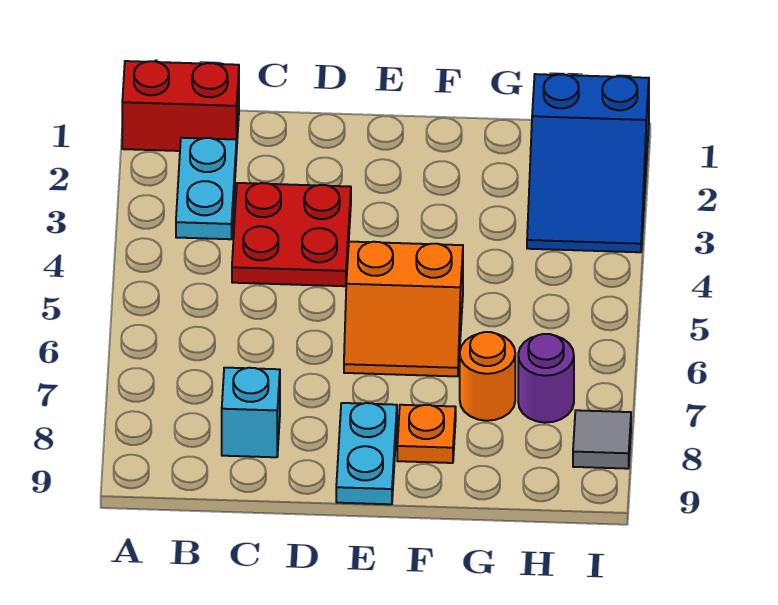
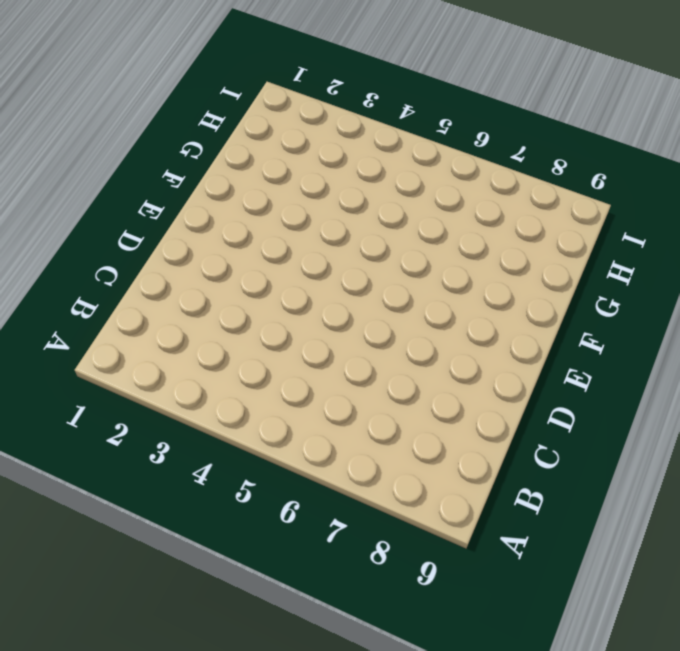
none -> red 1x2 brick [122,61,239,151]
none -> cyan 1x2 plate [176,138,237,239]

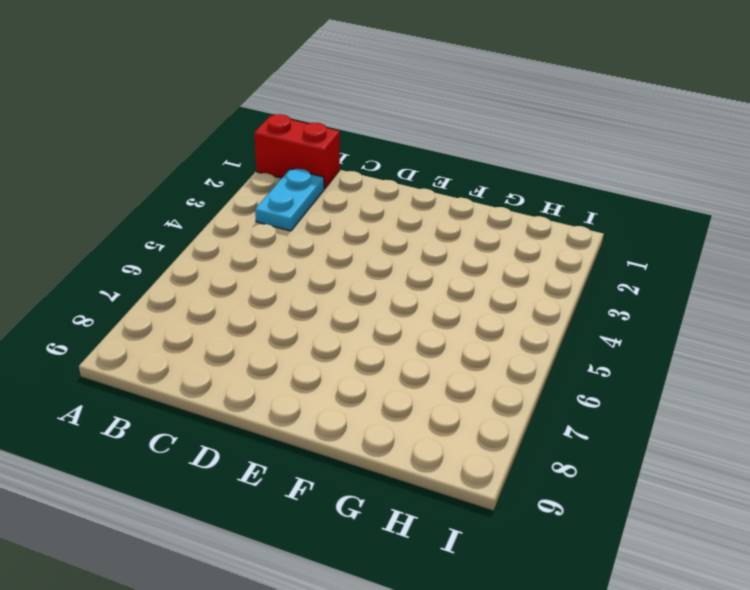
none -> red 2x2 plate [232,183,351,286]
none -> cyan 1x1 brick [222,368,280,457]

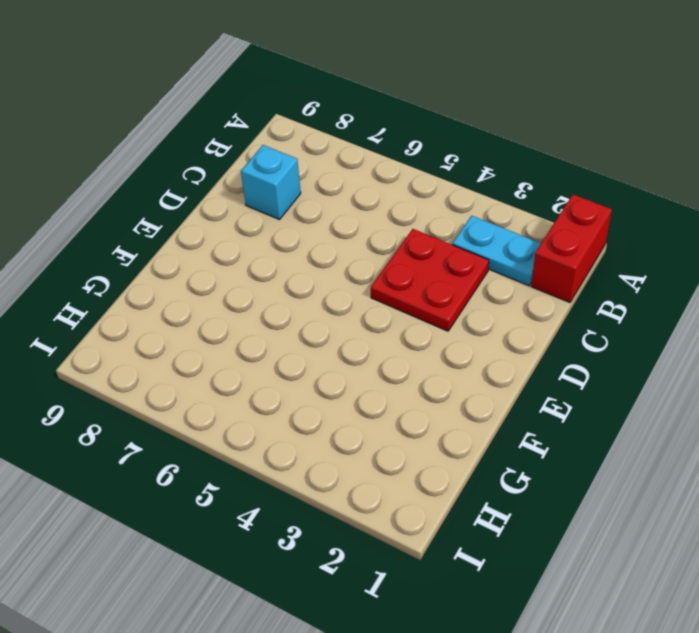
none -> orange 2x2 slope [344,242,463,376]
none -> cyan 1x2 plate [336,403,397,504]

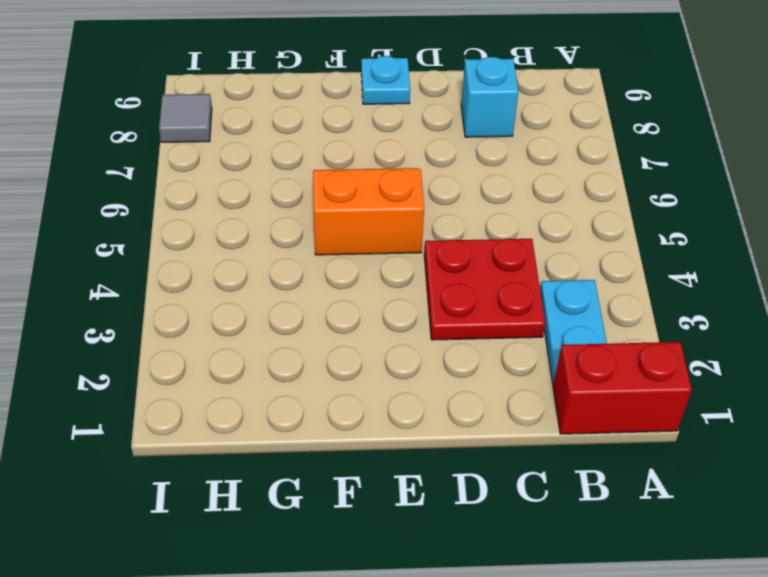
cyan 1x1 plate [361,56,410,104] -> cyan 1x2 plate [336,403,397,504]
none -> orange 1x1 plate [397,405,456,463]
none -> orange 1x1 round brick [460,332,515,421]

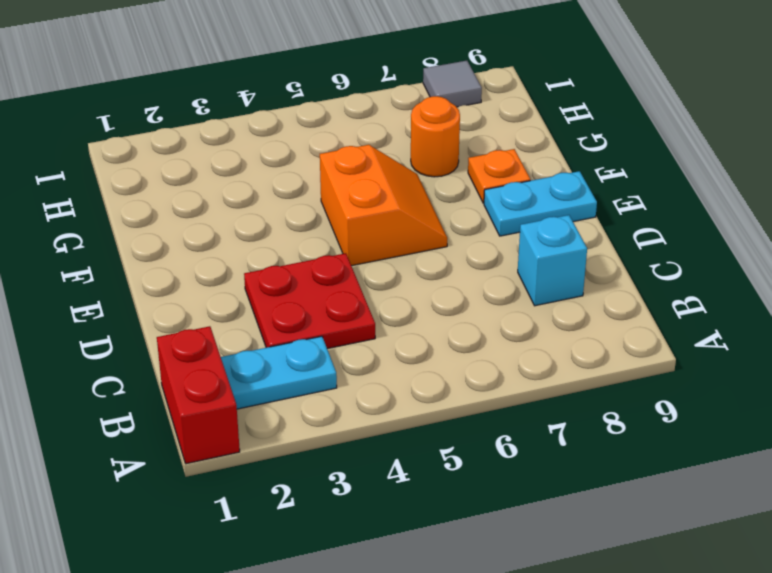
none -> blue 2x3 slope [527,74,649,252]
none -> purple 1x1 round brick [518,334,574,423]

